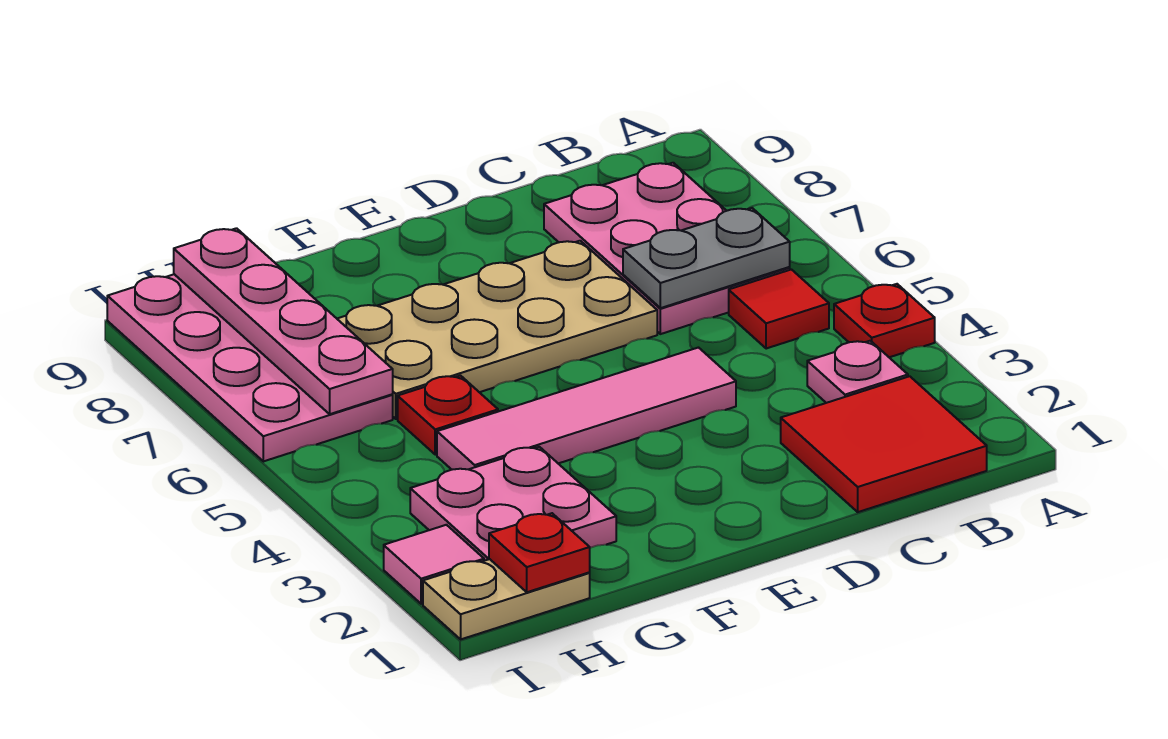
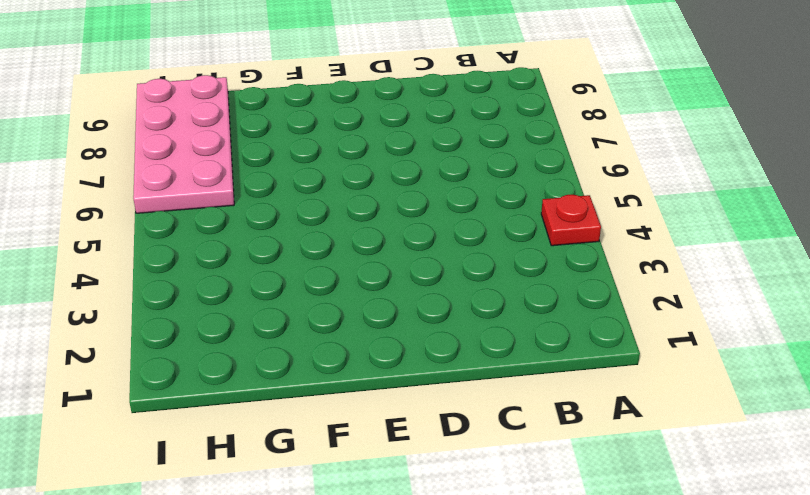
none -> red 2x2 tile [781,376,987,512]
none -> pink 1x1 plate [807,341,908,403]
none -> red 1x1 tile [729,269,829,349]

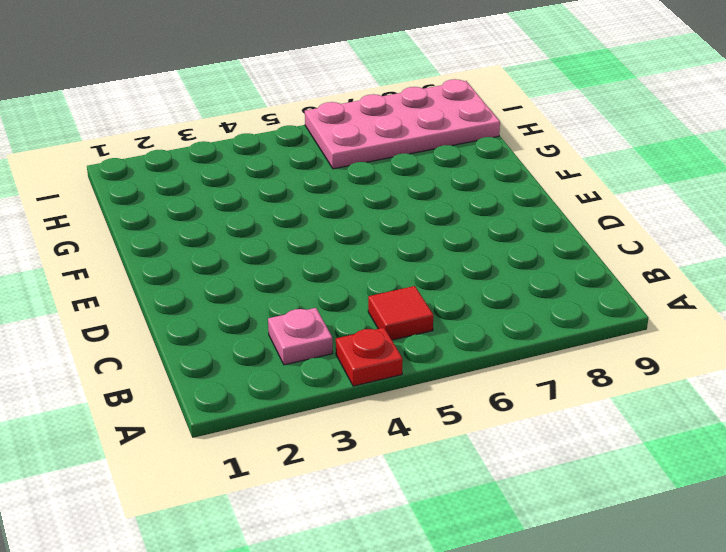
none -> red 2x2 tile [781,376,987,512]
none -> pink 2x3 plate [544,163,790,334]
none -> pink 1x4 tile [437,348,736,470]

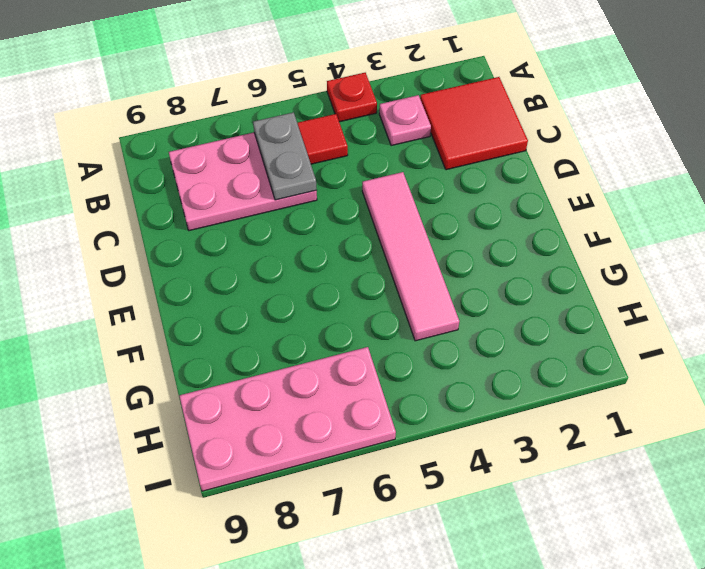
none -> tan 2x4 plate [337,241,657,419]
none -> pink 2x2 plate [410,447,616,561]
none -> red 1x1 plate [398,376,498,455]

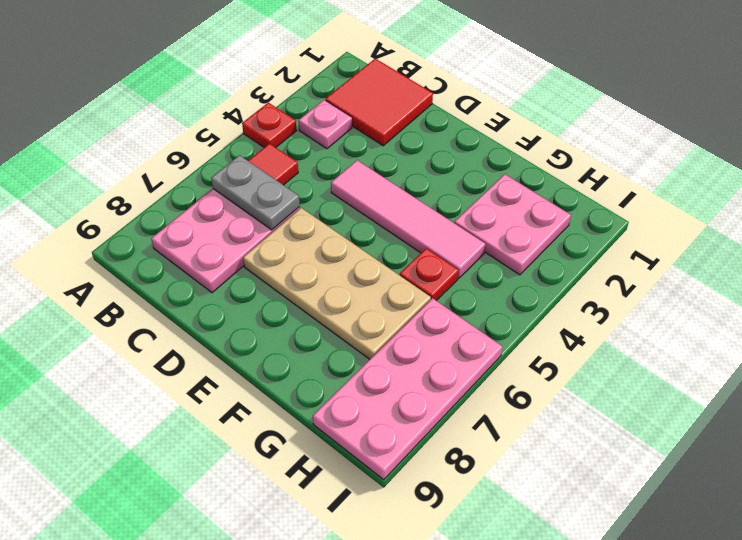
none -> tan 1x2 plate [423,559,590,639]
none -> pink 1x1 tile [384,525,484,604]
none -> red 1x1 plate [489,513,590,592]

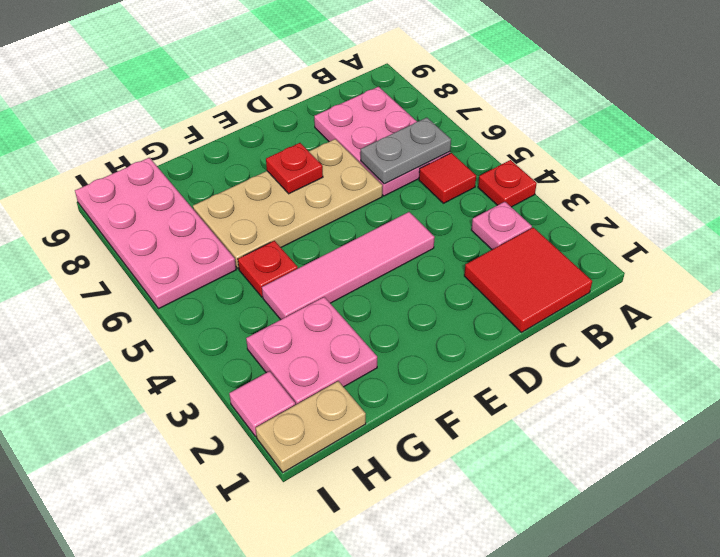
red 1x1 plate [266,143,323,194] -> red 1x1 plate moved to [489,513,590,592]
none -> pink 1x4 plate [174,228,393,414]

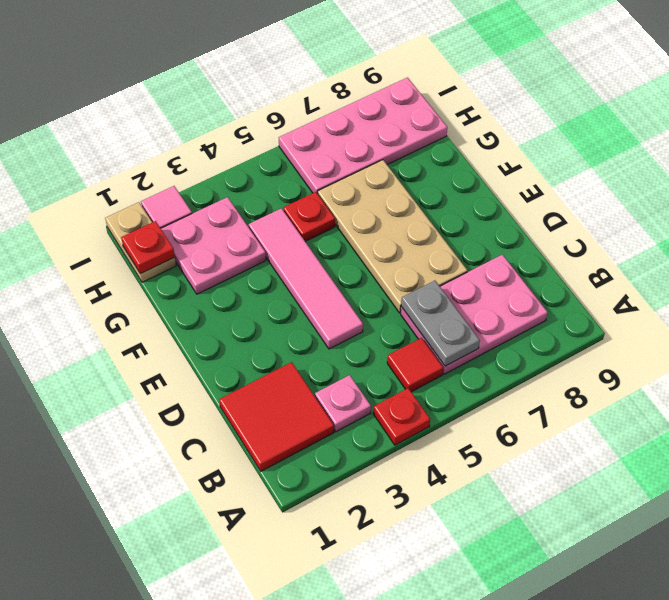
none -> pink 1x4 plate [174,228,393,414]

